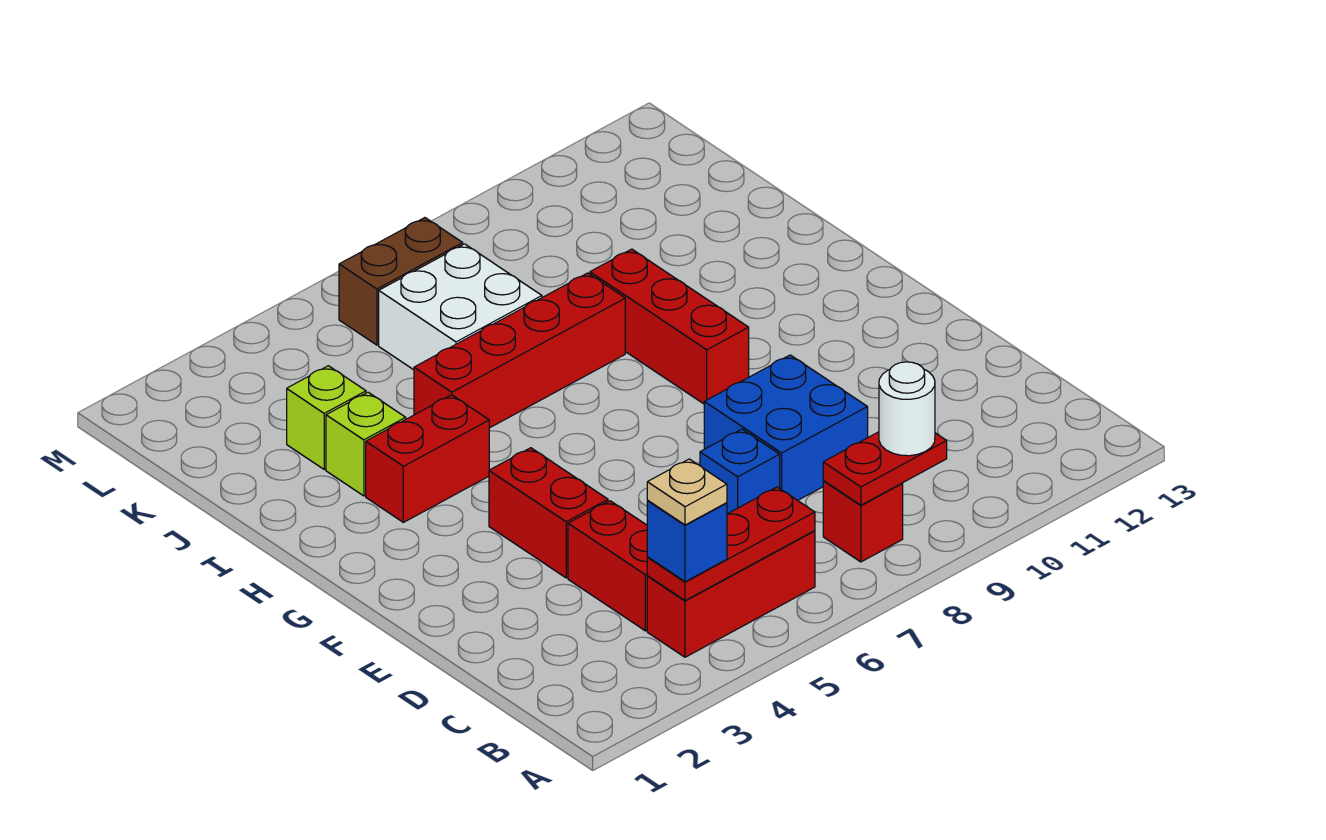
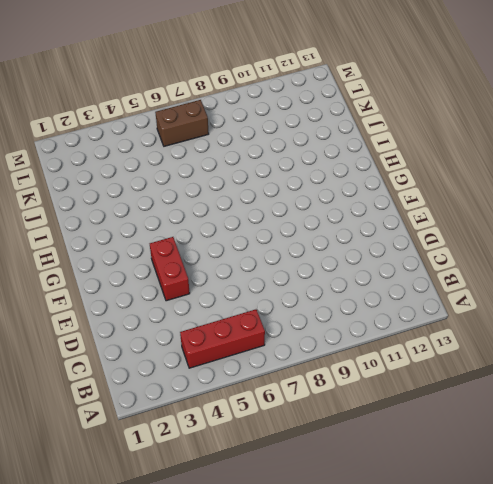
none -> red 1x1 brick [823,481,903,562]
none -> red 1x2 brick [568,501,648,631]
none -> blue 1x1 brick [700,429,780,514]

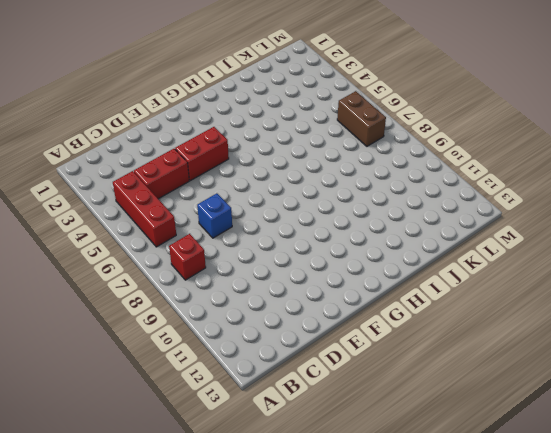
none -> blue 2x2 brick [704,355,868,500]
none -> red 1x3 brick [590,249,749,404]
none -> red 1x2 brick [366,395,489,522]

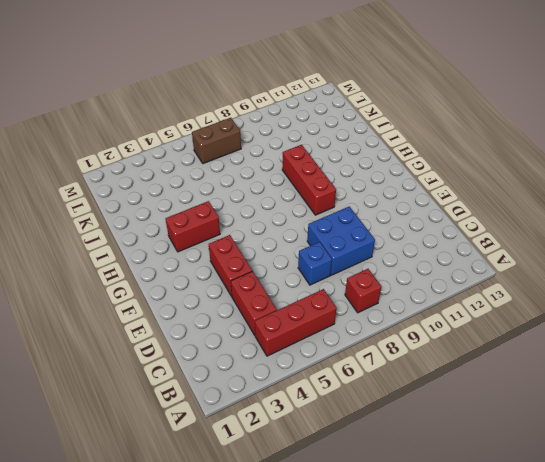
none -> lime 1x1 brick [326,392,406,496]
none -> red 1x4 brick [414,273,625,428]
none -> lime 1x1 brick [287,366,366,469]

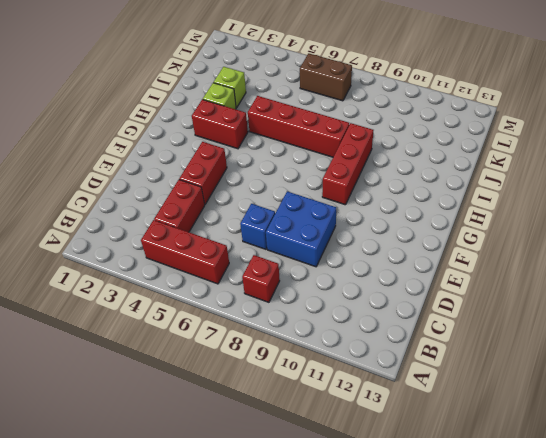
none -> white 2x2 brick [379,244,542,370]
none -> red 1x3 plate [647,487,815,601]
none -> red 1x2 plate [823,432,947,505]

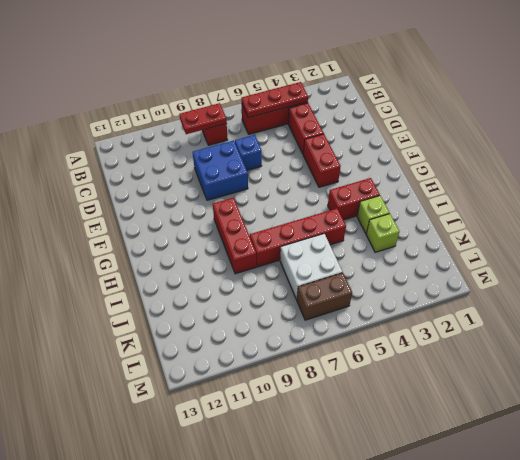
none -> blue 1x1 brick [647,501,727,582]
none -> white 1x1 round brick [879,362,935,456]
none -> tan 1x1 plate [647,459,727,525]

